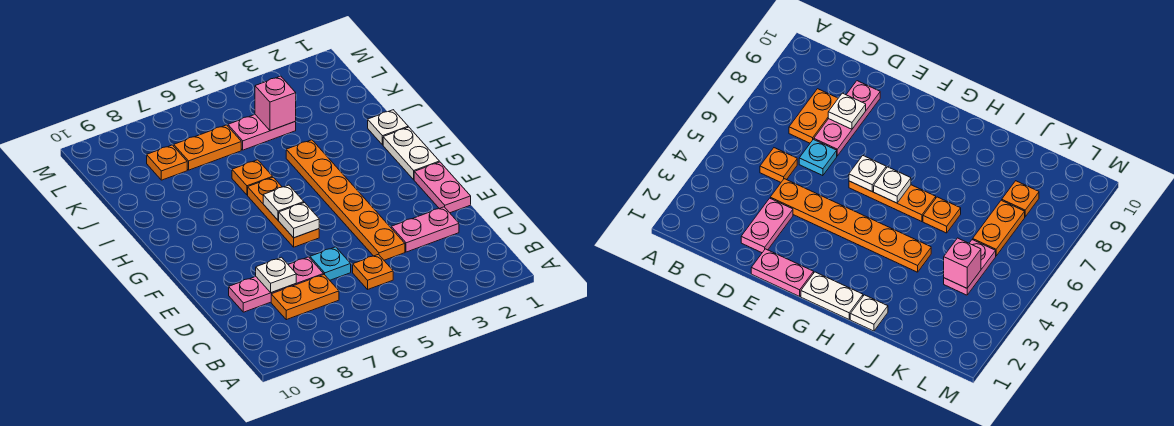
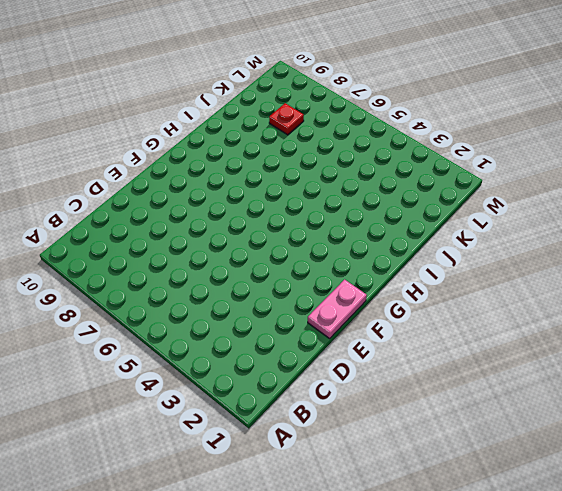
red 1x1 plate [269,103,304,135] -> orange 1x1 plate [147,145,187,180]
none -> orange 1x1 plate [353,254,393,289]
none -> orange 1x2 plate [271,275,339,320]
none -> pink 1x2 plate [391,207,459,252]

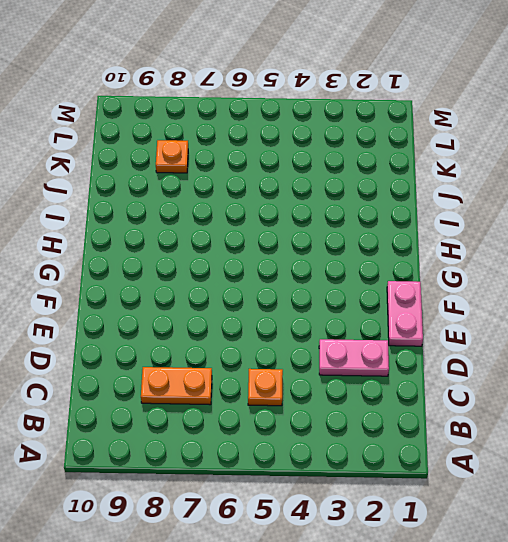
none -> orange 1x6 plate [286,140,405,260]
none -> cyan 1x1 plate [310,247,351,280]
none -> pink 1x3 plate [229,257,324,312]

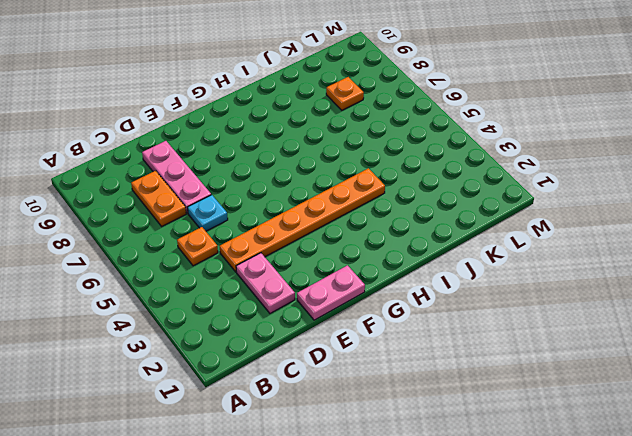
none -> orange 1x3 plate [248,177,319,247]
none -> white 1x2 plate [383,127,439,180]
none -> white 1x1 plate [368,110,408,145]

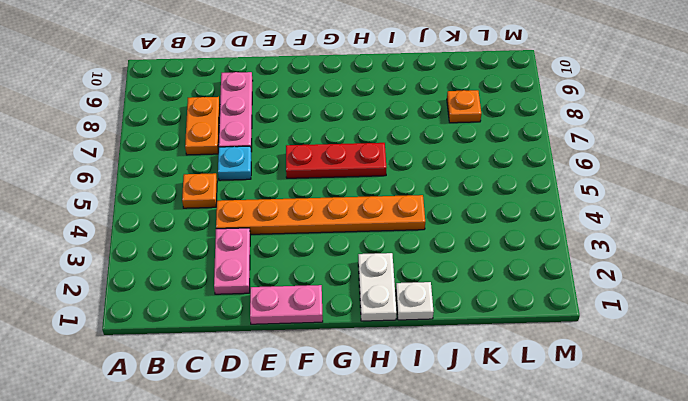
red 1x3 plate [286,143,386,178] -> orange 1x3 plate [248,177,319,247]
white 1x2 plate [358,253,397,321] -> white 1x2 plate turned to [383,127,439,180]
none -> orange 1x1 plate [232,160,273,195]
none -> pink 1x2 plate [228,115,296,150]
none -> orange 1x2 plate [174,125,241,170]

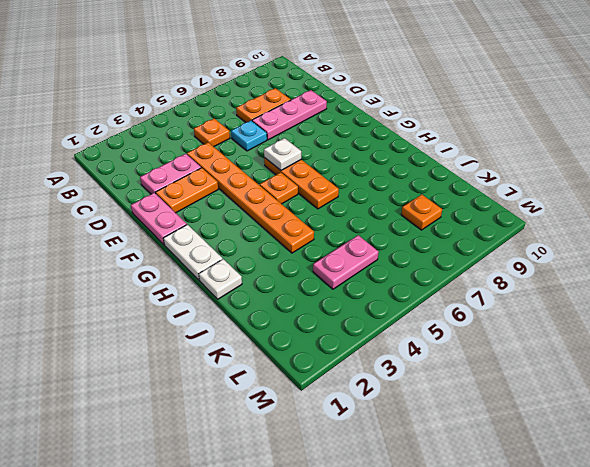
orange 1x2 plate [156,168,218,213] -> orange 1x2 plate moved to [174,125,241,170]
orange 1x1 plate [260,172,298,204] -> orange 1x1 plate moved to [232,160,273,195]
none -> white 1x1 plate [256,257,296,293]
none -> white 1x1 plate [263,185,304,220]
none -> pink 1x1 brick [255,76,296,131]

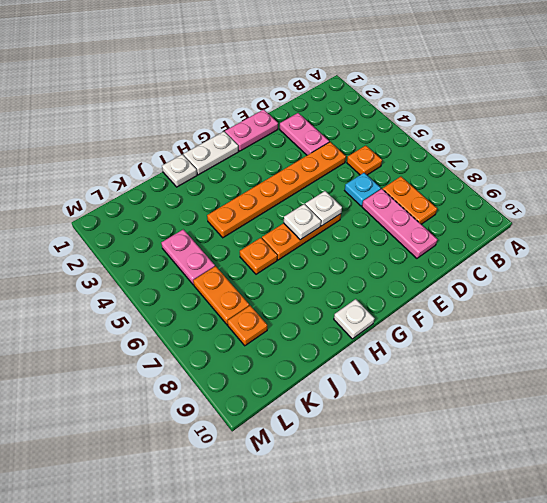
white 1x1 plate [334,299,375,339] -> white 1x1 plate moved to [256,257,296,293]
none -> pink 1x1 brick [255,76,296,131]

